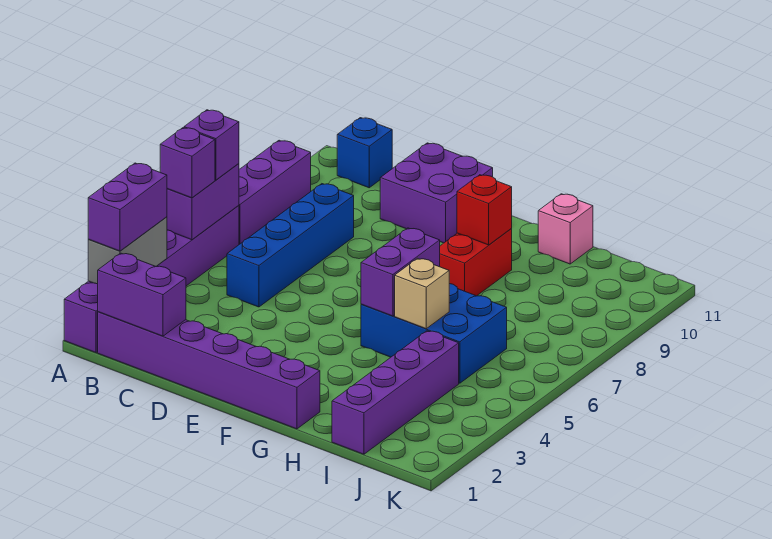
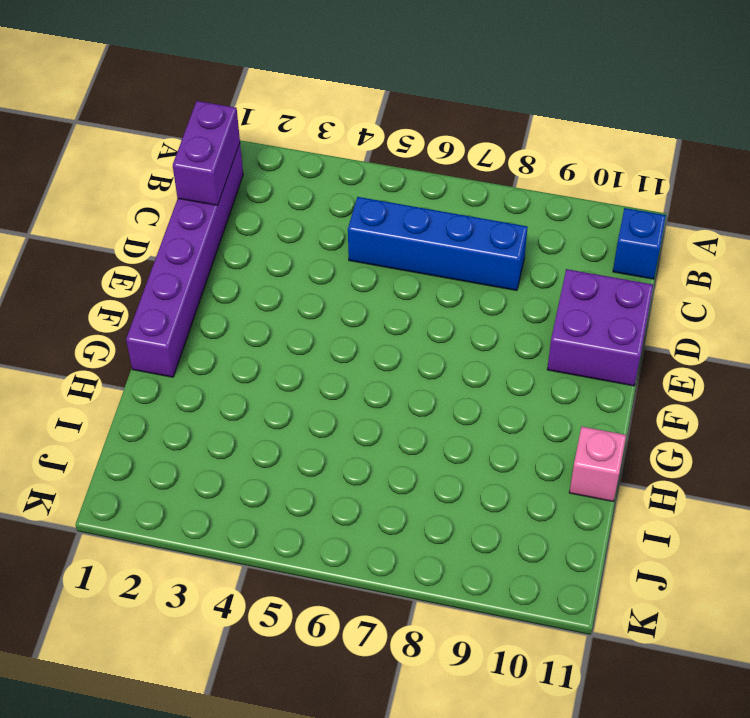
none -> purple 1x6 brick [64,206,239,353]
none -> purple 1x3 brick [239,140,311,244]
none -> blue 2x3 brick [361,284,507,383]

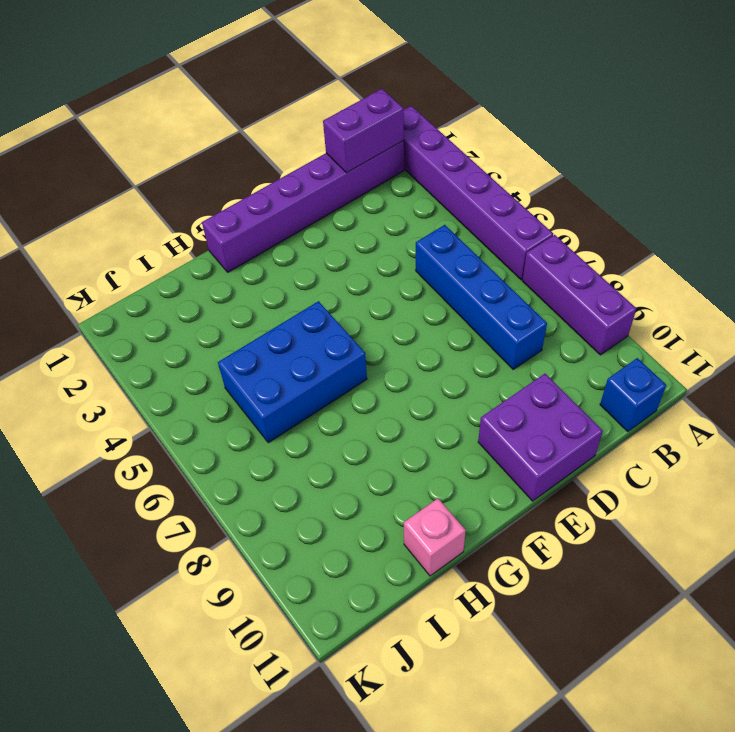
none -> red 1x2 brick [440,229,512,296]
none -> purple 1x4 brick [332,331,459,454]
none -> grey 1x2 brick [88,217,167,284]

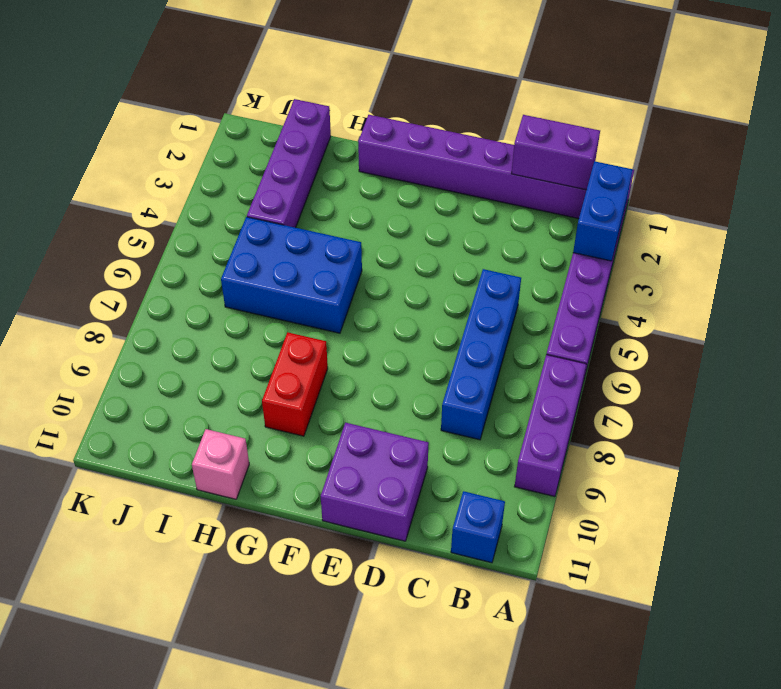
blue 1x2 brick [573,161,633,261] -> grey 1x2 brick [88,217,167,284]
none -> purple 1x2 brick [167,164,239,240]
none -> purple 1x2 brick [361,228,440,316]
none -> red 1x1 brick [457,175,512,245]

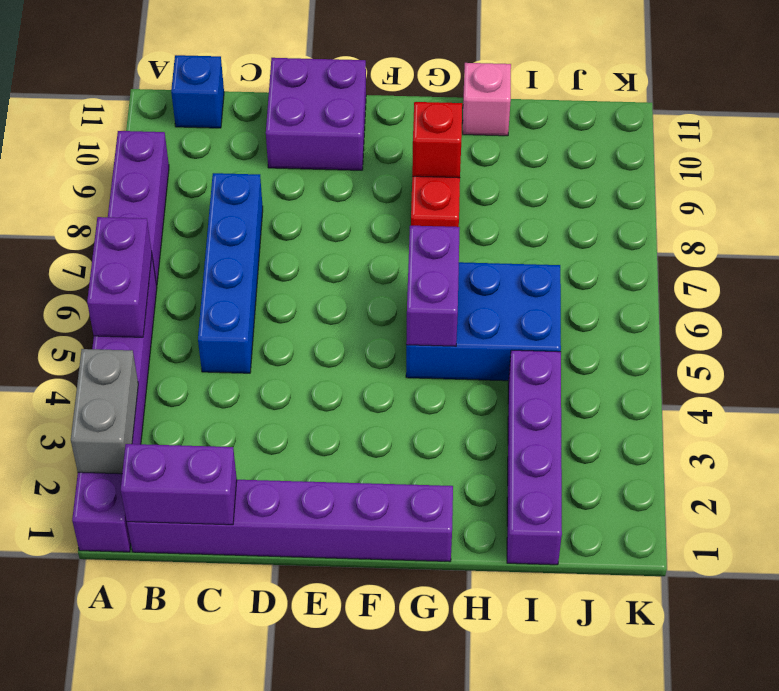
none -> tan 1x1 brick [395,258,449,329]
none -> purple 1x2 brick [88,163,167,251]
none -> purple 1x1 brick [160,128,215,198]

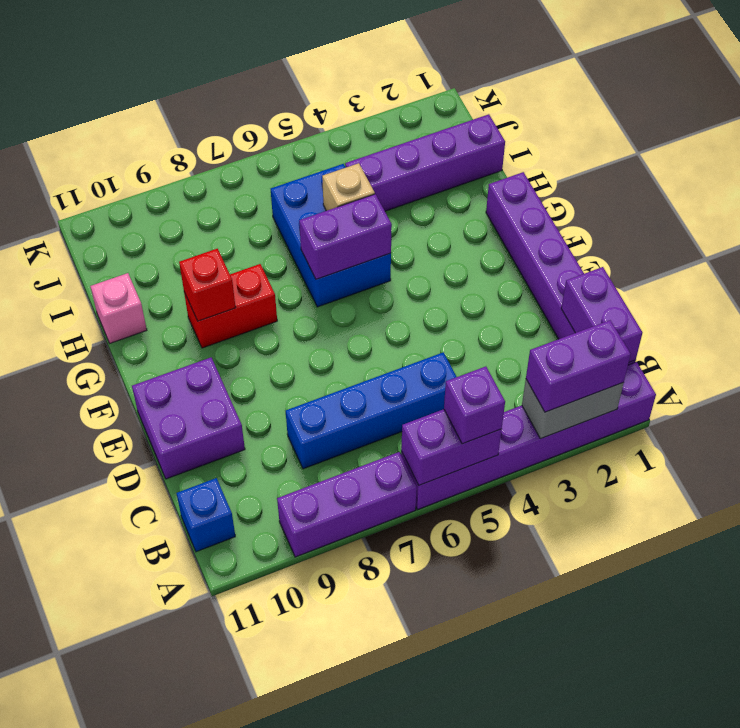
none -> purple 1x1 brick [184,110,239,180]

